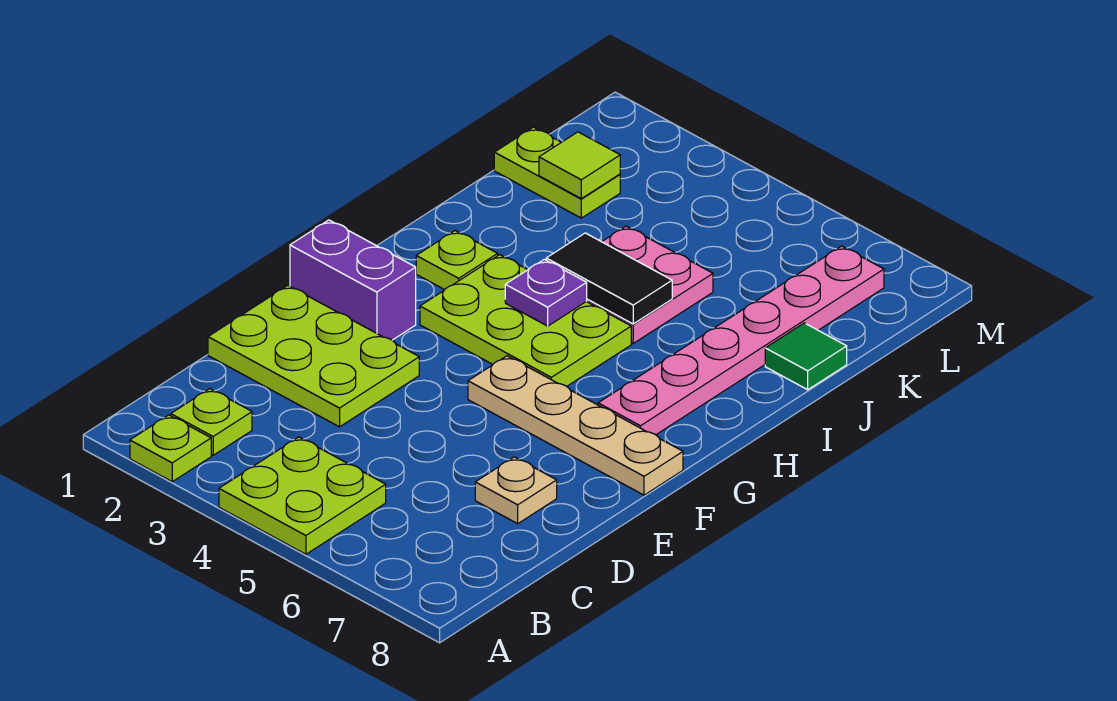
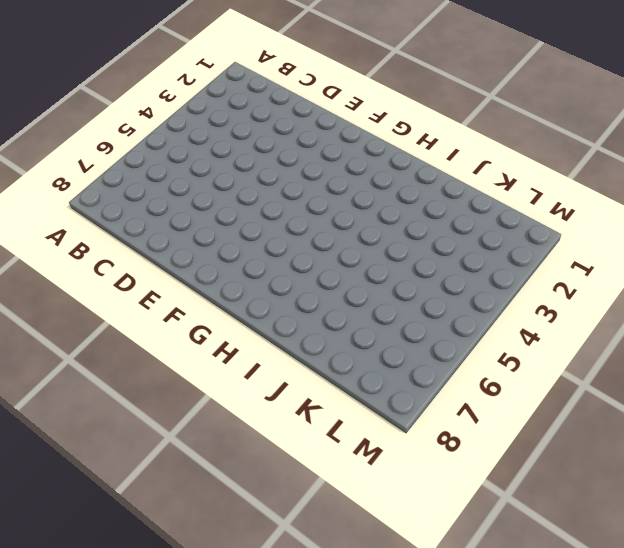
none -> lime 1x1 plate [130,415,211,482]
none -> lime 2x2 plate [219,437,386,554]
none -> lime 1x1 plate [171,389,252,455]

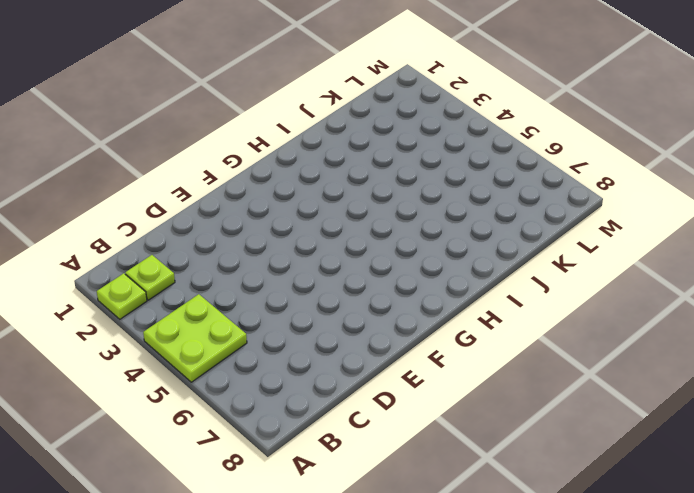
none -> lime 2x3 plate [208,285,419,427]
none -> tan 1x1 plate [475,457,557,524]
none -> purple 1x2 brick [290,220,416,340]

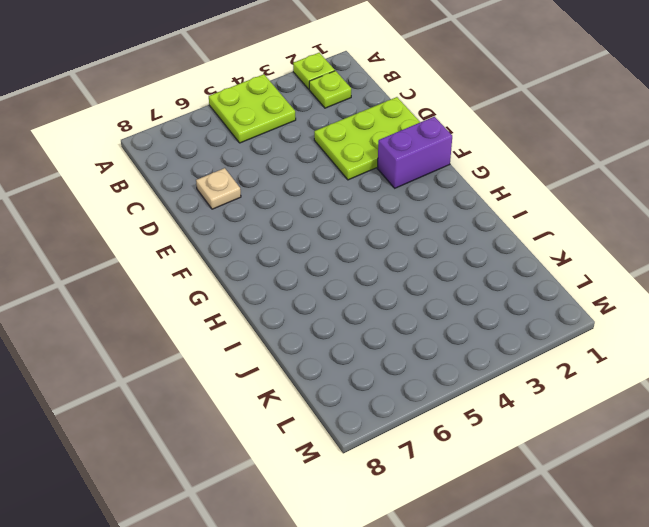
none -> tan 1x4 plate [468,356,683,495]
none -> lime 2x3 plate [420,255,631,386]
none -> pink 1x6 plate [598,246,884,435]

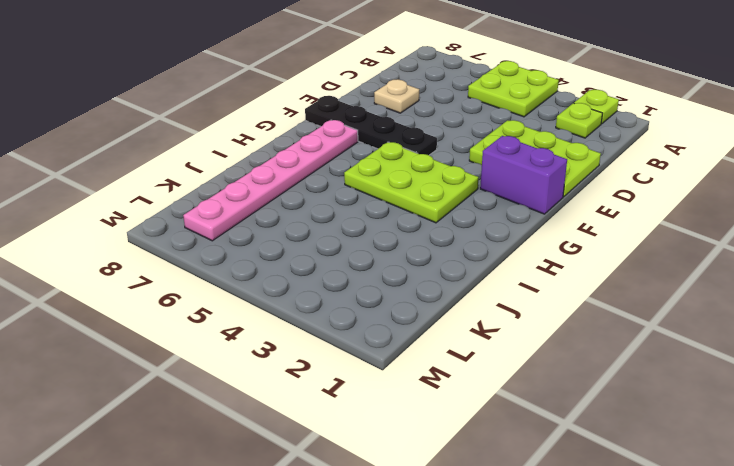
black 1x4 plate [305,96,437,155] -> tan 1x4 plate [468,356,683,495]
none -> lime 1x1 plate [416,231,498,290]
none -> pink 2x2 plate [586,226,713,343]
none -> green 1x1 tile [765,323,847,390]

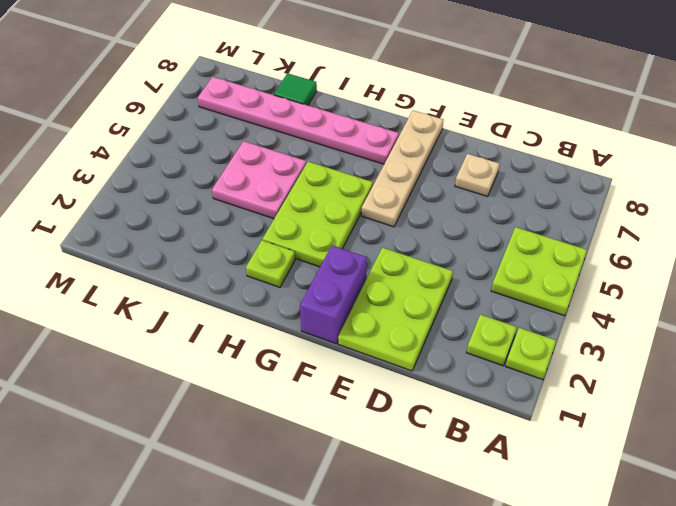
none -> lime 1x2 plate [494,127,620,218]
none -> purple 1x1 plate [505,259,587,326]
none -> black 1x2 tile [546,233,672,324]

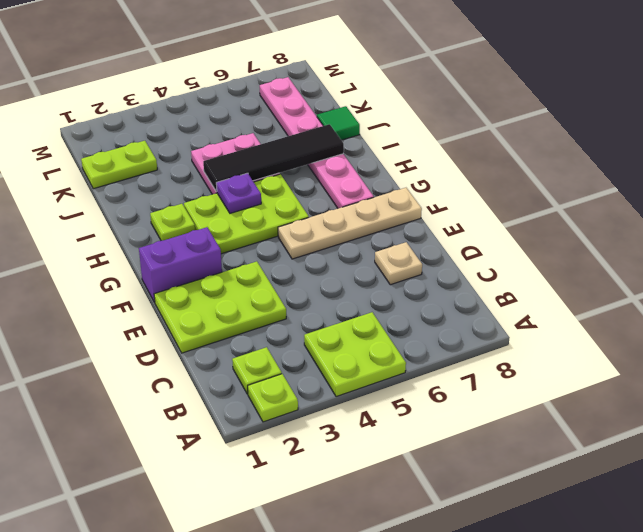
black 1x4 tile [203,124,344,192] -> black 1x2 tile [546,233,672,324]
none -> lime 1x1 tile [539,132,620,199]

